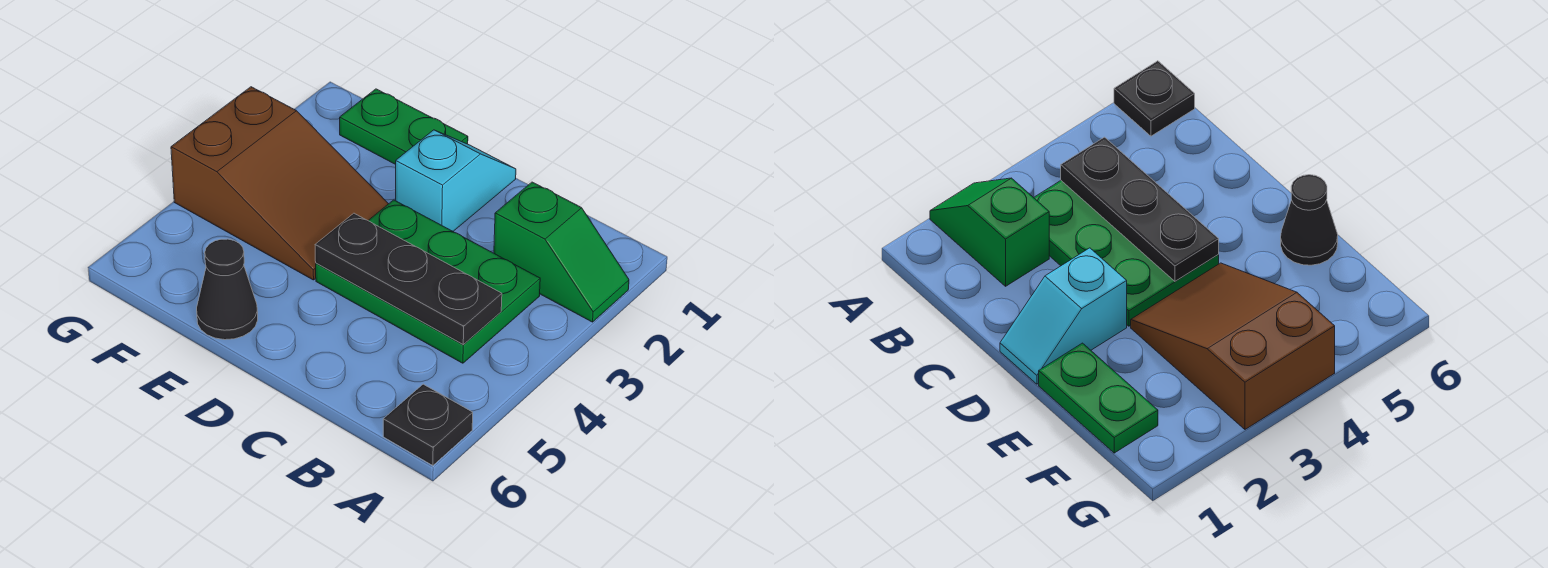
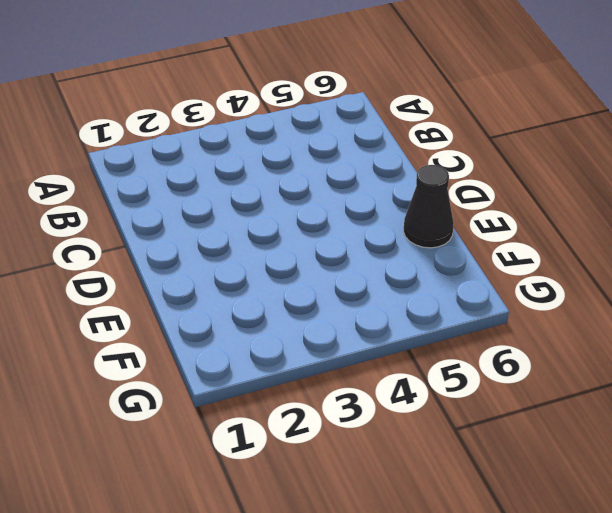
none -> green 1x2 slope [494,182,629,322]
none -> black 1x1 plate [383,384,473,466]

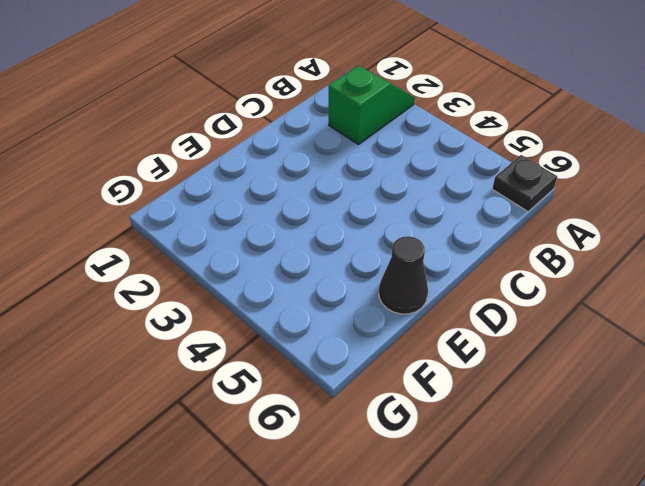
none -> green 2x3 plate [316,200,540,363]
none -> cyan 1x2 slope [396,130,516,231]

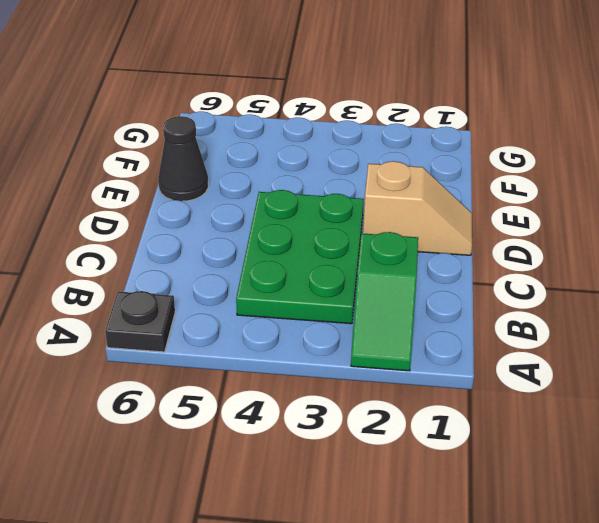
tan 1x2 slope [363,161,472,255] -> cyan 1x2 slope [396,130,516,231]
none -> green 1x2 plate [340,89,468,165]
none -> brown 2x3 slope [171,87,388,280]

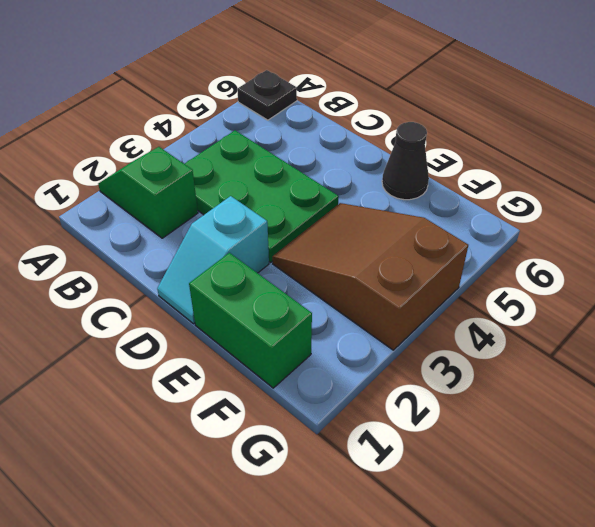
green 1x2 brick [189,253,312,388] -> green 1x2 plate [340,89,468,165]
none -> black 1x3 plate [315,213,502,344]

